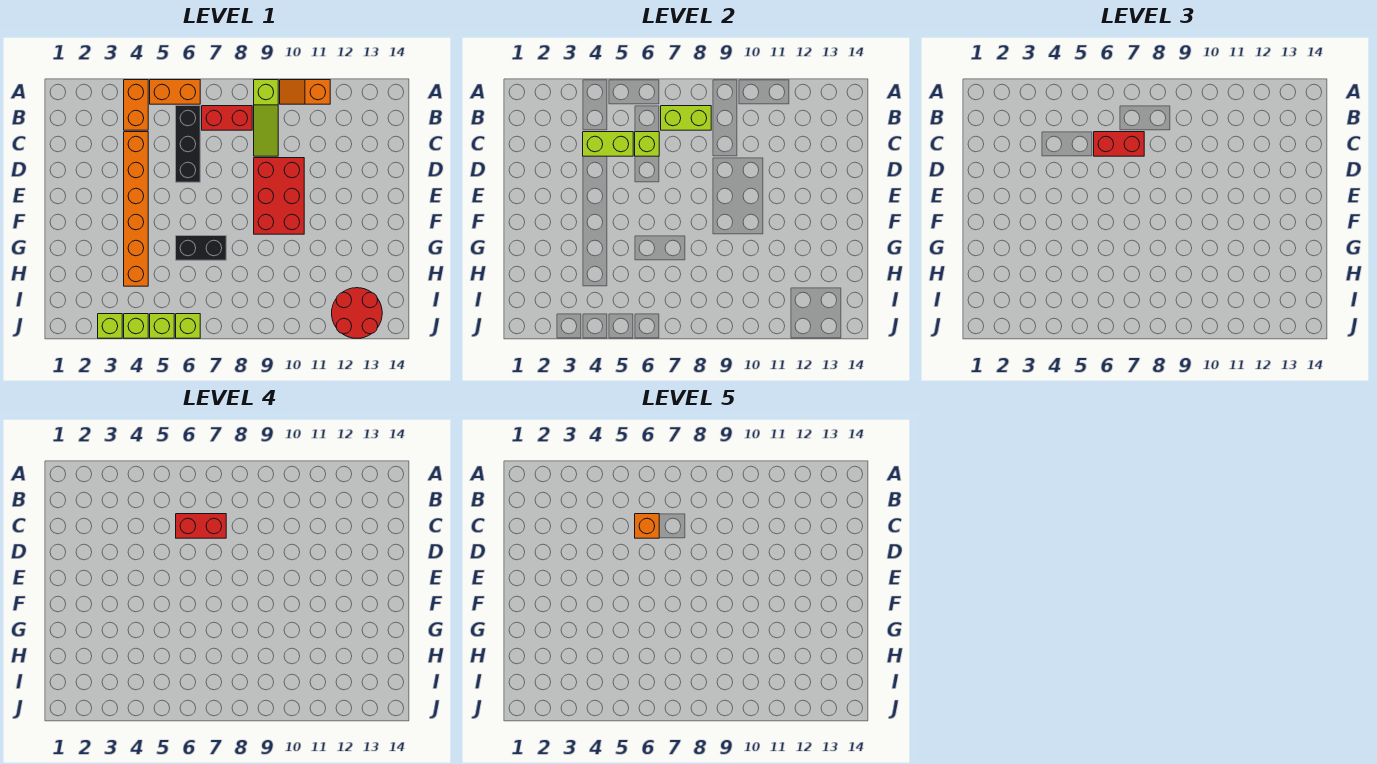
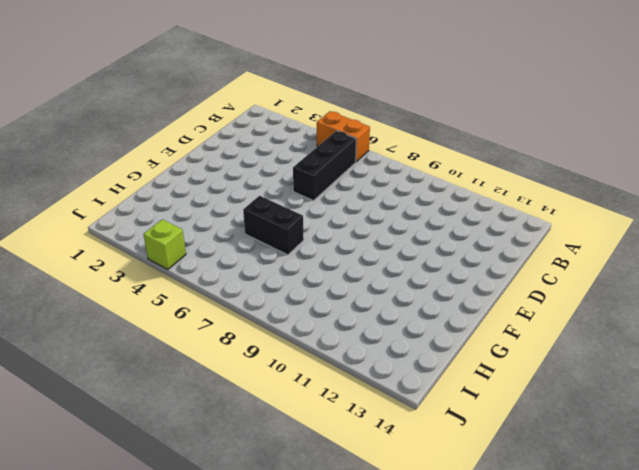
none -> orange 1x2 brick [124,80,148,130]
none -> lime 1x3 slope [254,80,278,156]
none -> orange 1x2 slope [280,80,330,104]

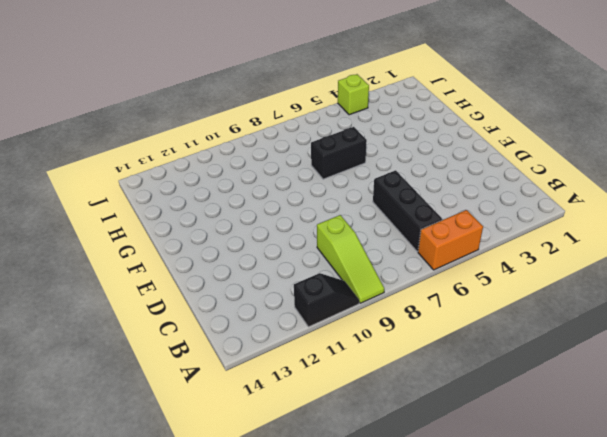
lime 1x3 slope [317,215,384,303] -> lime 1x3 slope turned to [254,80,278,156]
black 1x2 slope [294,273,359,327] -> orange 1x2 slope [280,80,330,104]
none -> orange 1x2 brick [124,80,148,130]
none -> red 1x2 brick [202,106,252,130]
none -> orange 1x6 brick [124,132,148,286]

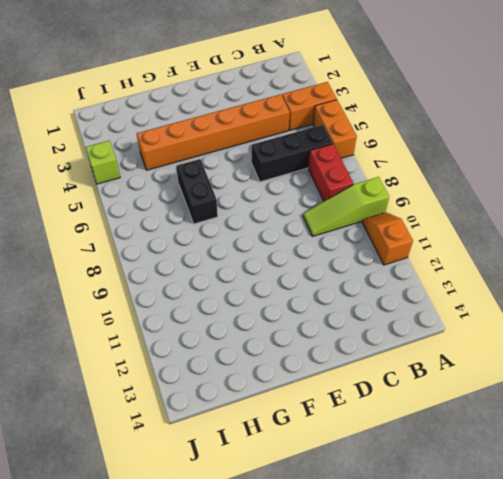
none -> red 2x3 brick [254,158,304,234]
none -> red 2x2 round brick [332,288,382,338]
none -> lime 1x1 brick [98,314,122,338]

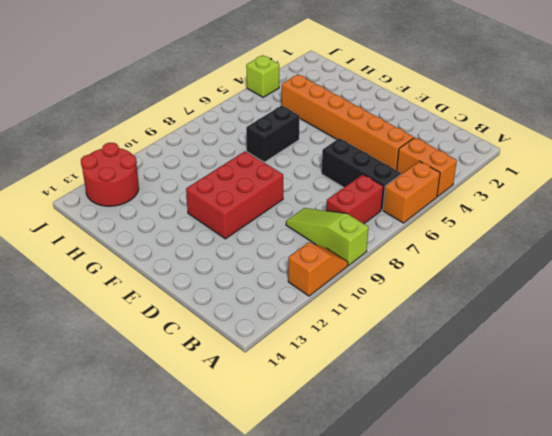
red 2x3 brick [186,151,283,239] -> red 2x3 brick turned to [254,158,304,234]
none -> lime 1x1 brick [98,314,122,338]
none -> lime 1x1 brick [150,314,174,338]
none -> lime 1x1 brick [176,314,200,338]

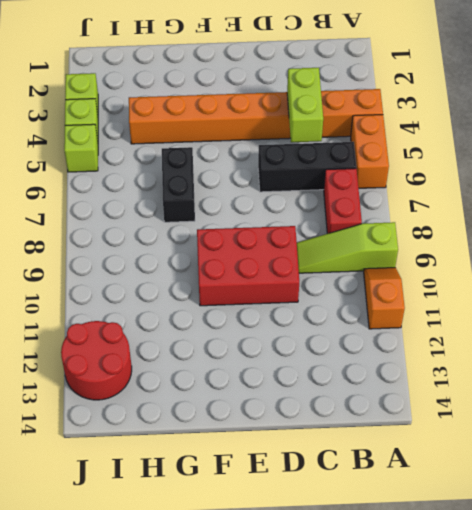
none -> lime 1x1 brick [176,314,200,338]
none -> lime 1x2 brick [661,106,711,130]
none -> lime 1x1 brick [635,132,659,156]

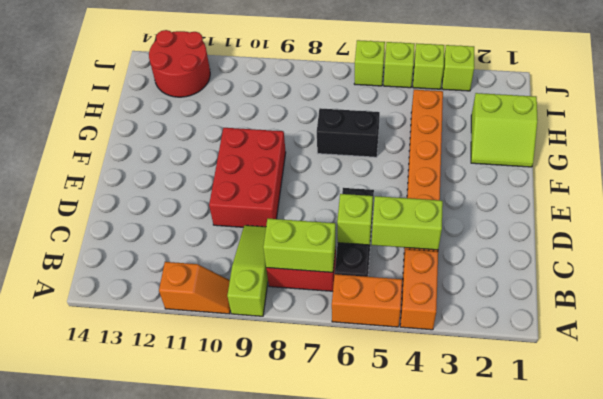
lime 2x2 slope [471,93,538,167] -> none
none -> red 1x2 brick [1094,132,1144,156]
none -> red 1x2 brick [176,514,226,538]
none -> orange 1x1 brick [635,514,659,538]

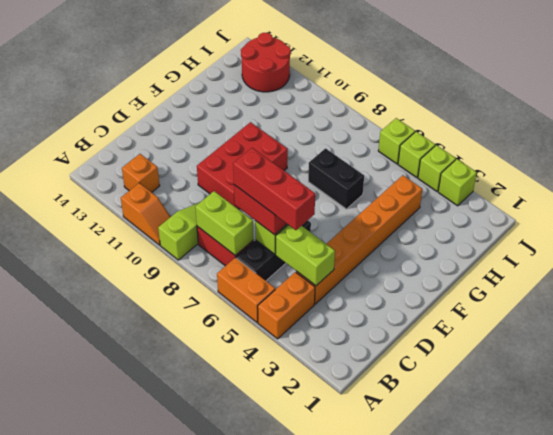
orange 1x1 brick [122,154,160,192] -> orange 1x1 brick moved to [635,514,659,538]
red 1x3 brick [233,148,315,230] -> red 1x2 brick [176,514,226,538]

